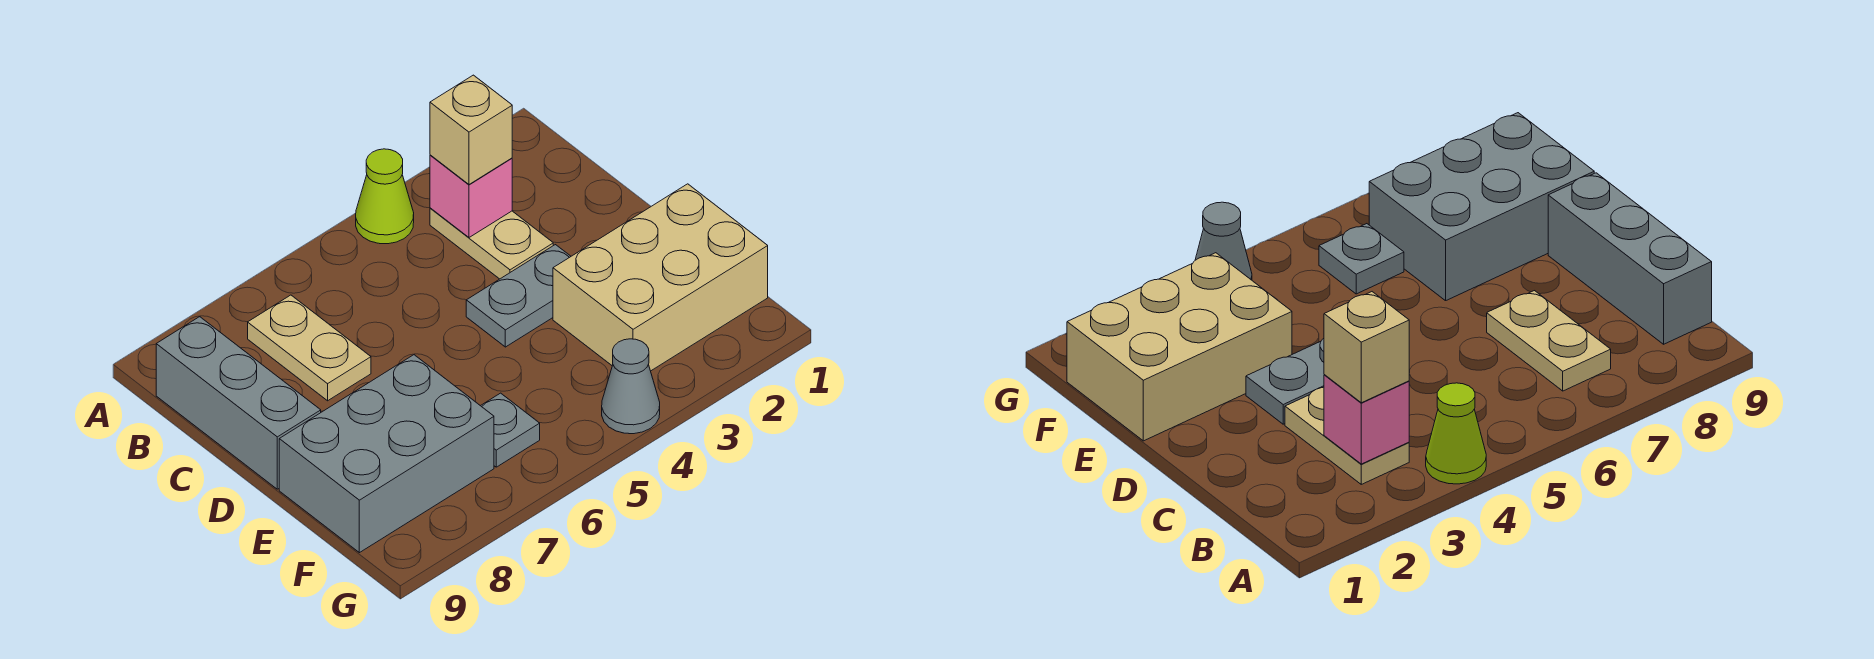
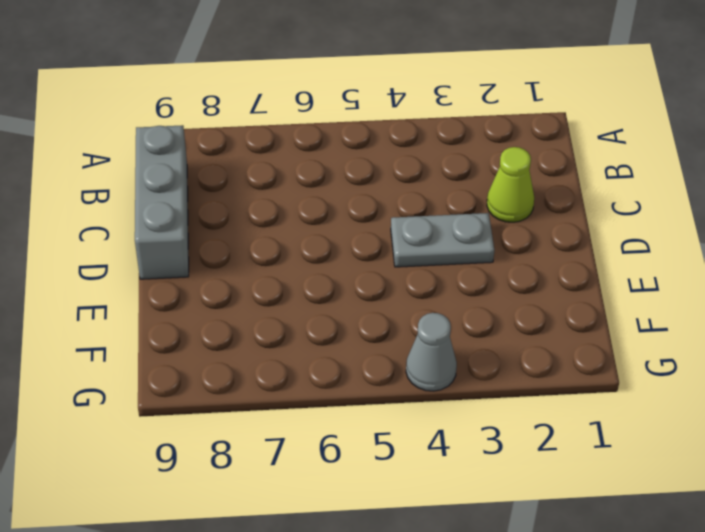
lime 1x1 cone [487,147,534,222] -> lime 1x1 cone moved to [356,149,414,244]
none -> tan 1x2 plate [430,208,553,279]
none -> tan 1x2 plate [248,295,371,401]

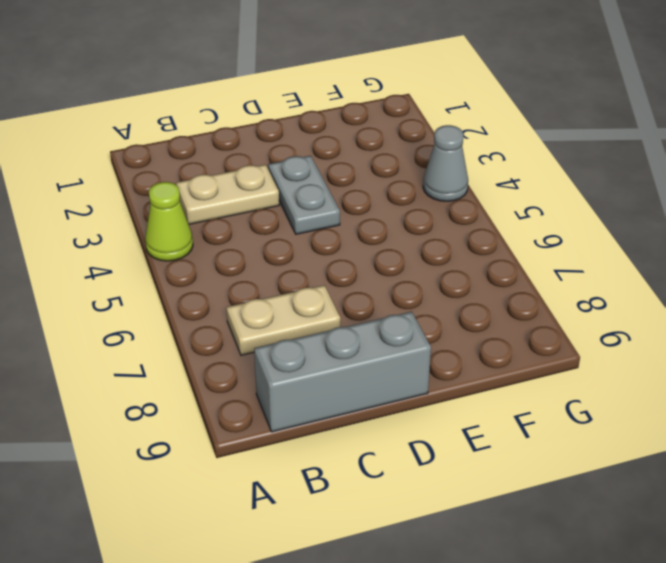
none -> tan 2x3 brick [553,184,768,371]
none -> grey 2x3 brick [279,355,494,553]

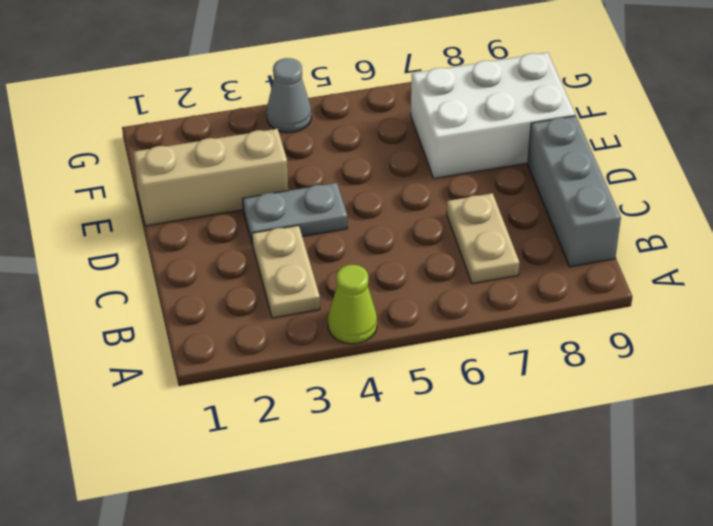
tan 1x3 brick [133,129,288,226] -> tan 2x3 brick [553,184,768,371]
white 2x3 brick [411,52,575,178] -> grey 2x3 brick [279,355,494,553]
none -> grey 1x1 plate [481,393,540,467]
none -> pink 1x1 brick [430,155,512,237]

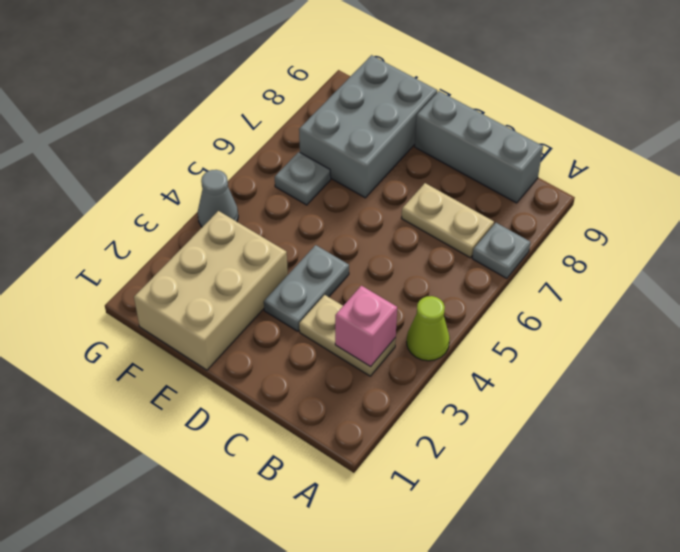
grey 1x1 plate [472,223,530,278] -> none
none -> tan 1x1 brick [430,75,512,184]

